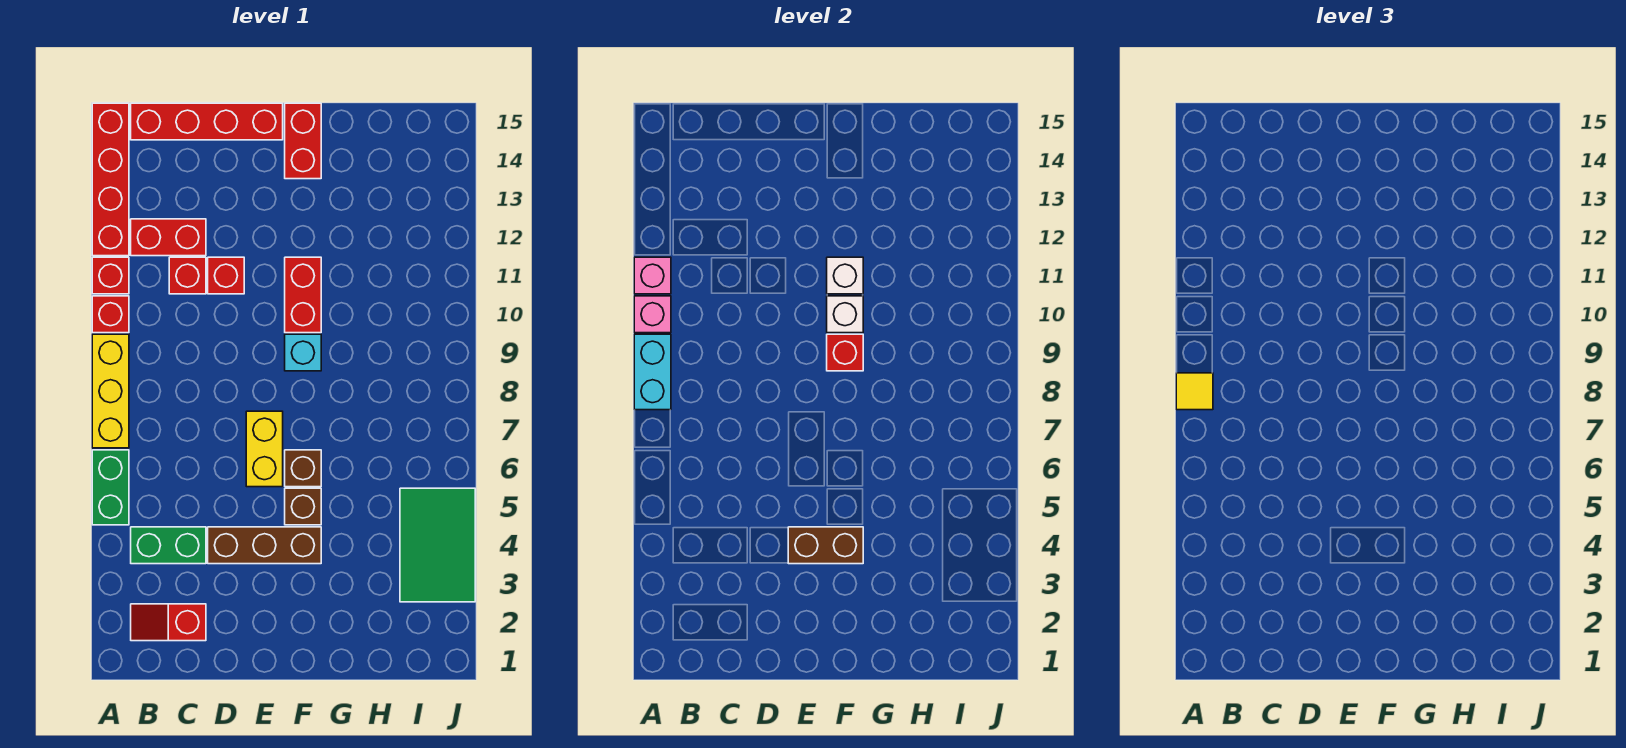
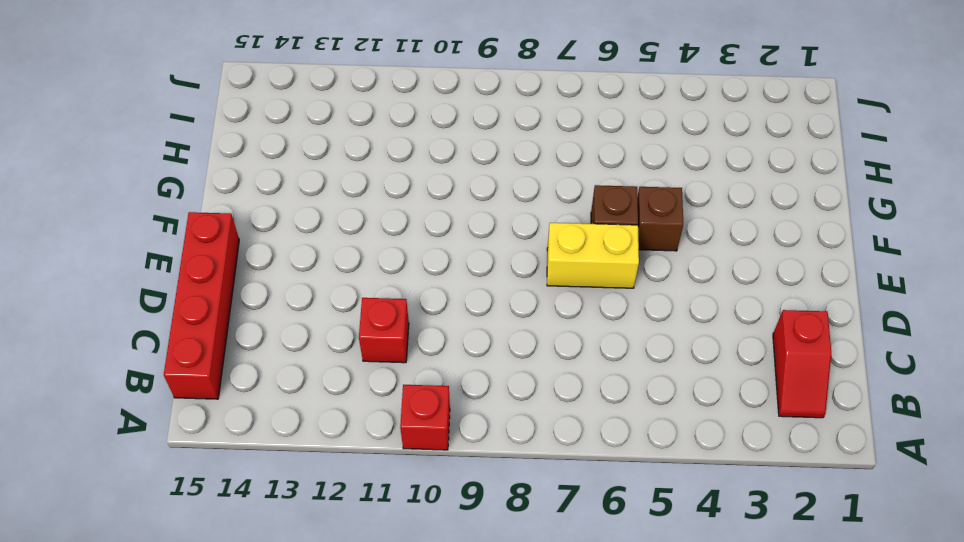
none -> green 1x2 brick [92,450,129,525]
none -> yellow 1x3 brick [92,334,129,448]
none -> red 1x1 brick [92,257,129,294]

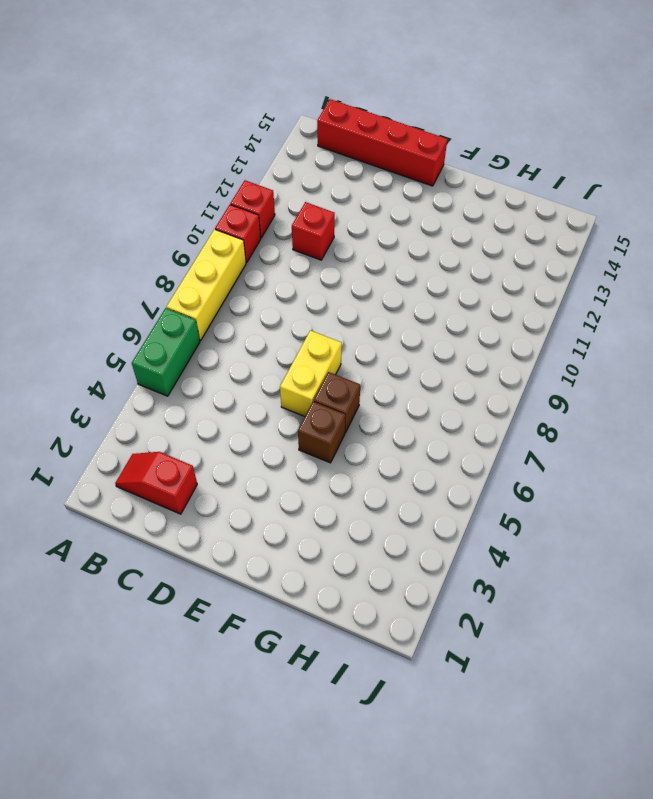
none -> red 1x4 brick [92,103,129,256]
none -> green 1x2 brick [131,527,206,564]
none -> red 1x2 brick [131,219,206,256]

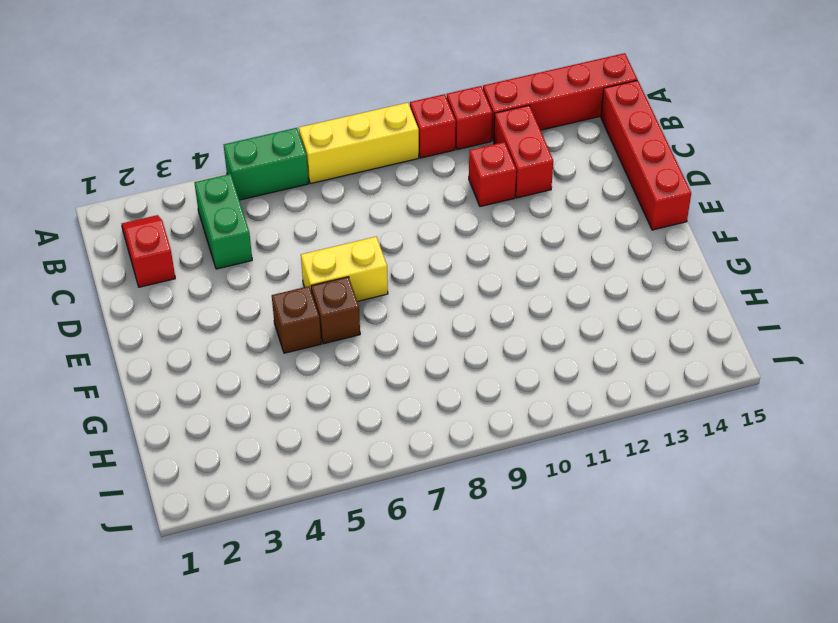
none -> brown 1x3 brick [208,527,321,564]
none -> red 1x1 brick [208,257,244,294]
none -> cyan 1x1 brick [285,334,321,371]

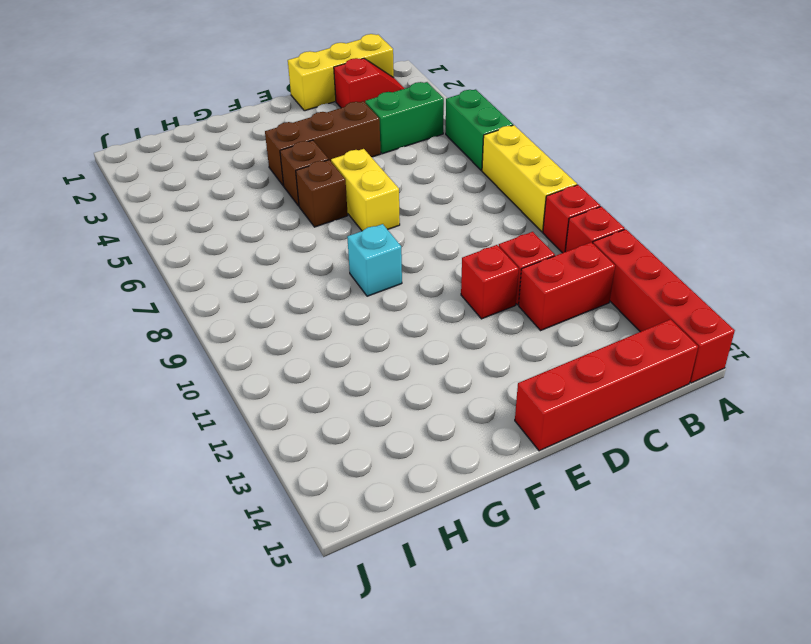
yellow 1x3 brick [288,34,394,111] -> none
none -> red 1x2 brick [285,257,321,333]
none -> red 1x2 brick [285,103,321,179]
none -> green 2x3 tile [400,488,475,602]

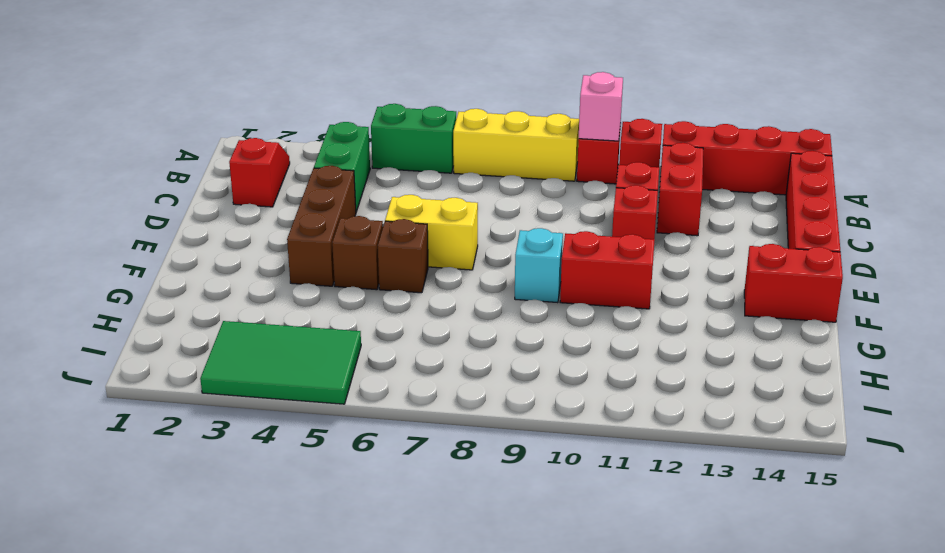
none -> cyan 1x2 brick [634,334,671,410]
none -> pink 1x1 brick [634,257,671,294]
none -> brown 1x2 brick [788,527,863,564]

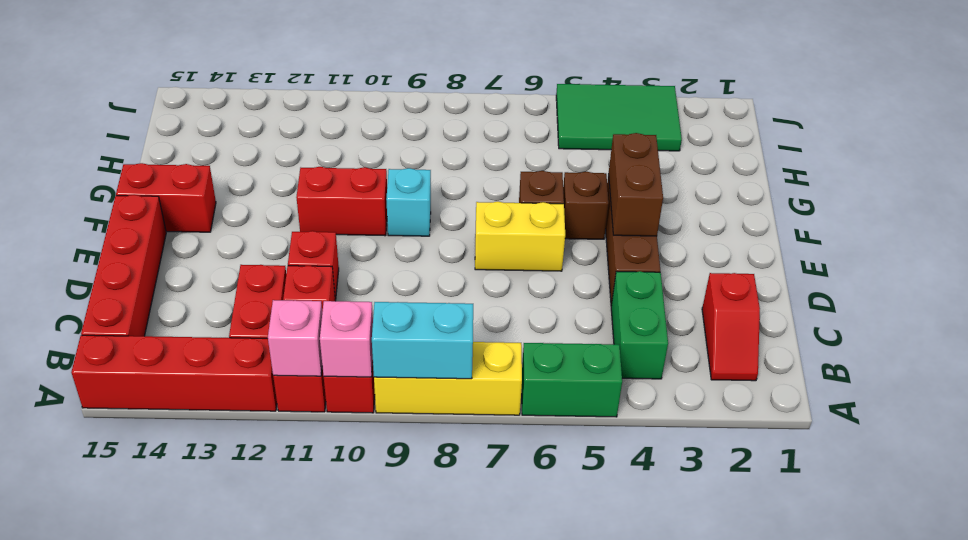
none -> red 1x1 brick [827,334,863,371]
none -> white 1x1 brick [827,296,863,333]
none -> white 1x1 brick [827,257,863,294]

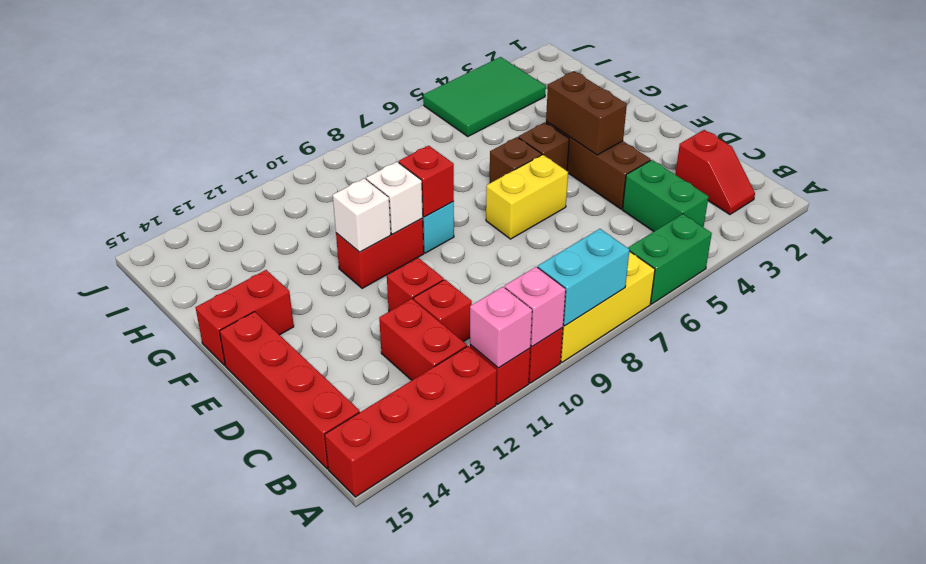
none -> yellow 1x1 tile [1176,373,1213,410]

